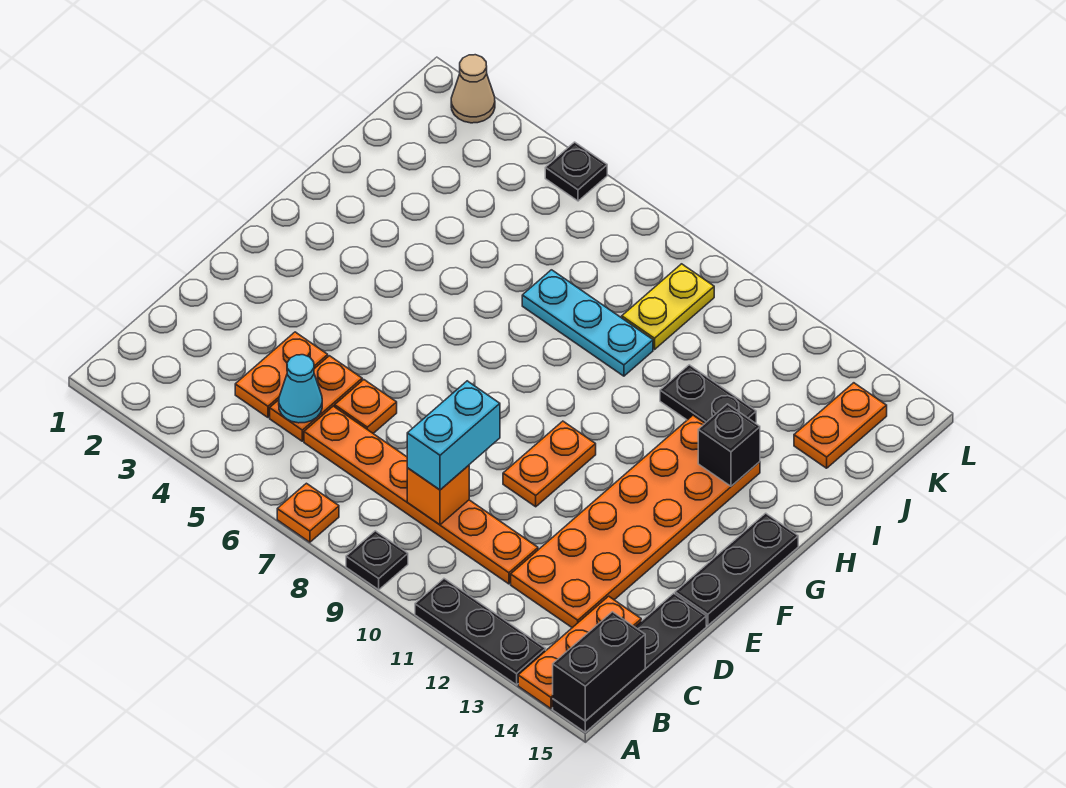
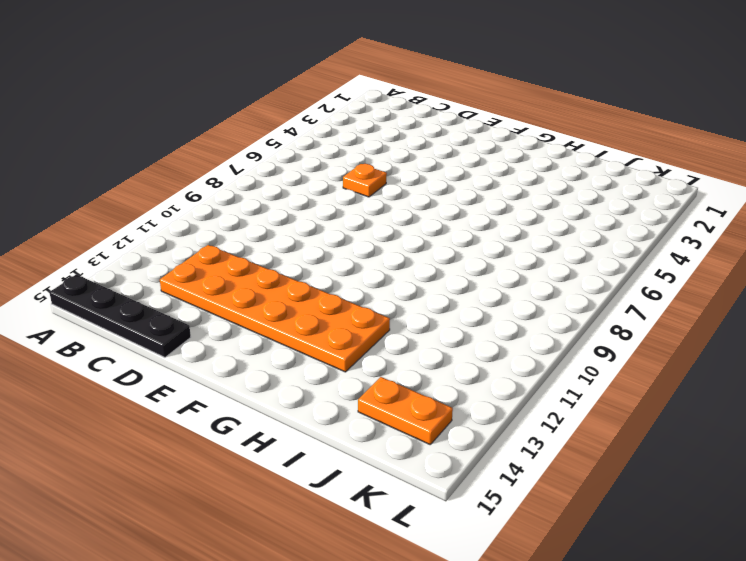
none -> orange 1x1 plate [277,483,339,542]
none -> black 1x1 plate [346,531,408,590]
none -> black 1x3 plate [415,579,546,685]

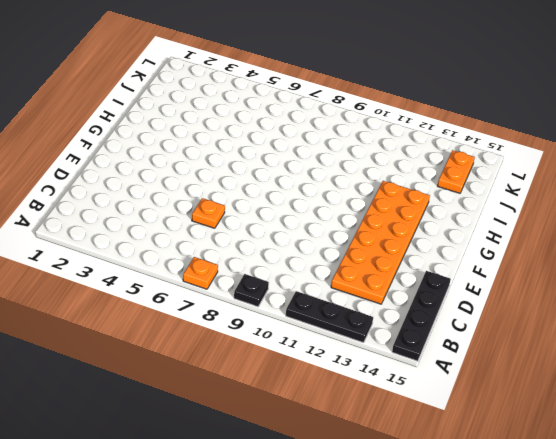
none -> orange 1x3 plate [518,596,641,709]
none -> orange 1x2 plate [235,332,328,417]
none -> orange 1x2 plate [270,356,362,441]

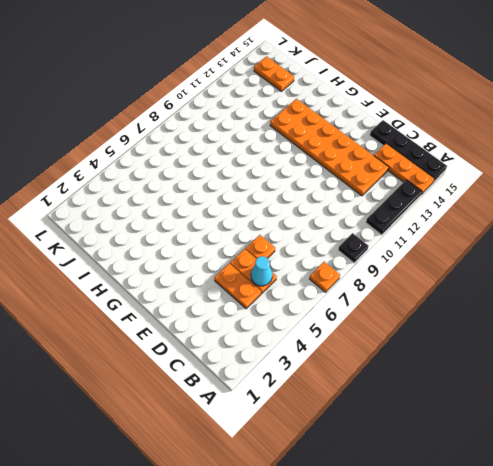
none -> orange 1x6 plate [304,406,538,584]
none -> orange 1x2 plate [503,421,596,507]
none -> black 1x3 plate [675,513,798,626]

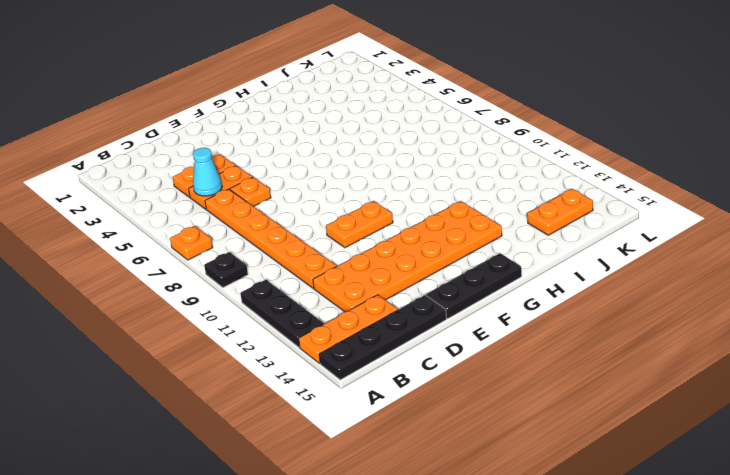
none -> cyan 1x3 plate [522,270,653,376]
none -> black 1x2 plate [660,365,756,423]
none -> yellow 1x2 plate [622,264,714,349]

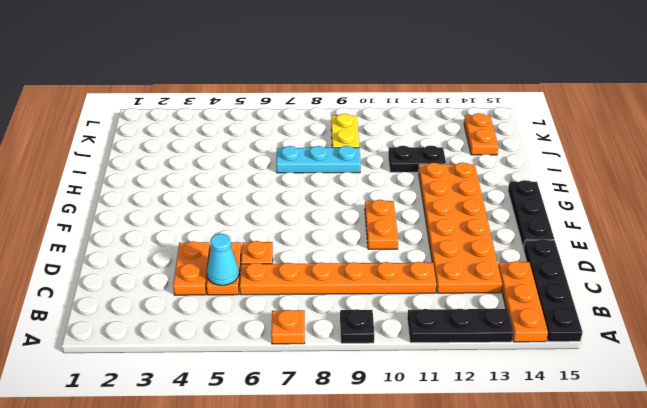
none -> tan 1x1 cone [451,55,495,123]
none -> black 1x1 plate [545,142,607,201]
none -> black 1x2 brick [553,612,645,721]

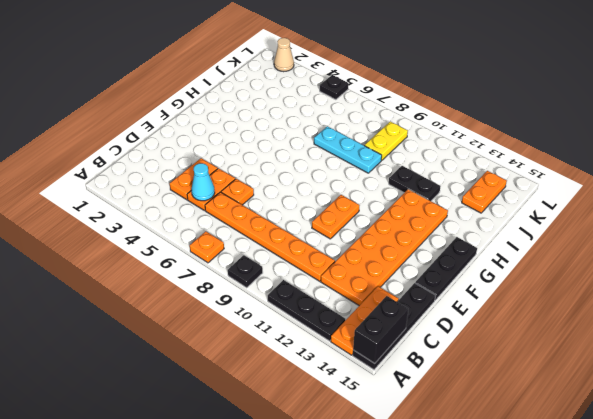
none -> orange 1x1 brick [407,465,469,525]
none -> black 1x1 brick [698,404,760,486]
none -> cyan 1x2 brick [407,381,500,490]

